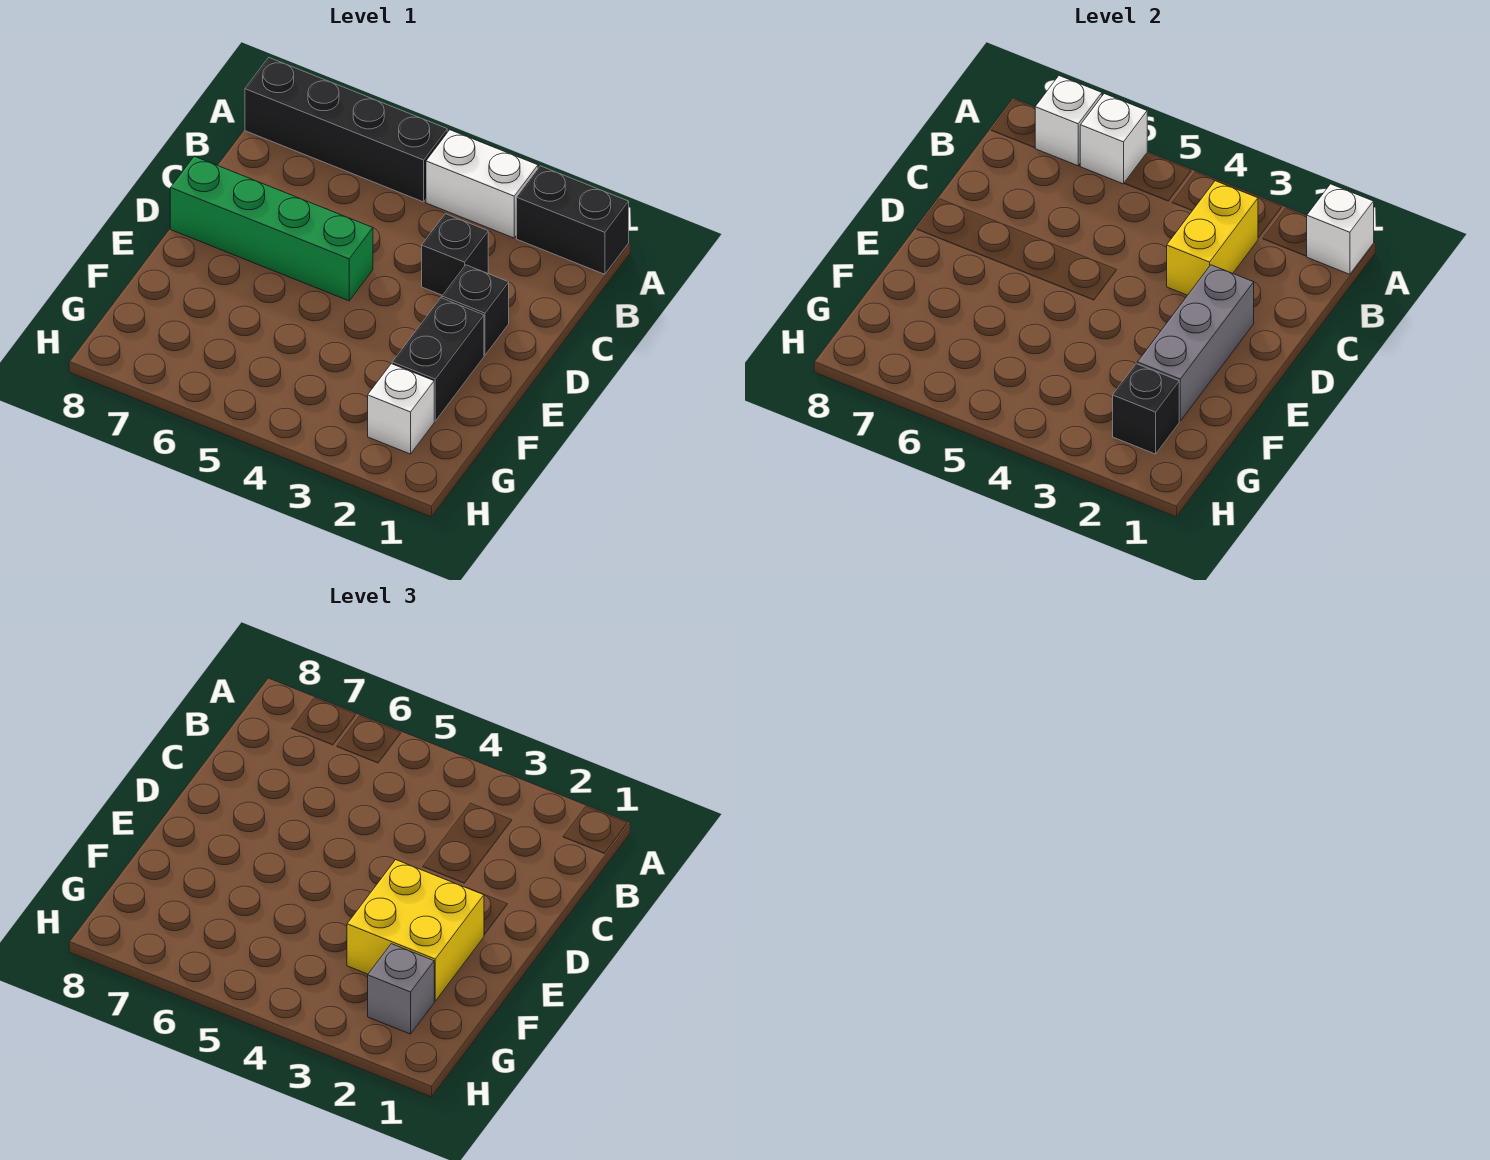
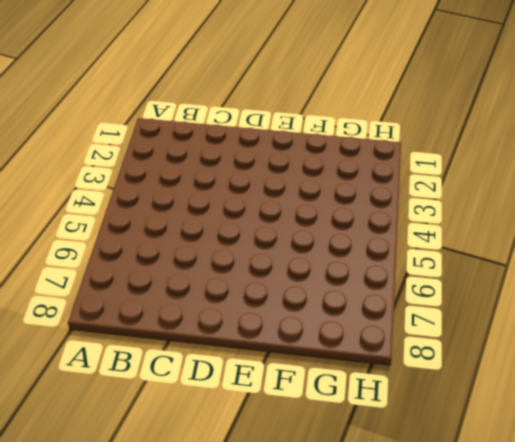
none -> black 1x2 brick [517,166,629,274]
none -> white 1x2 brick [426,130,538,238]
none -> black 1x4 brick [245,58,447,202]

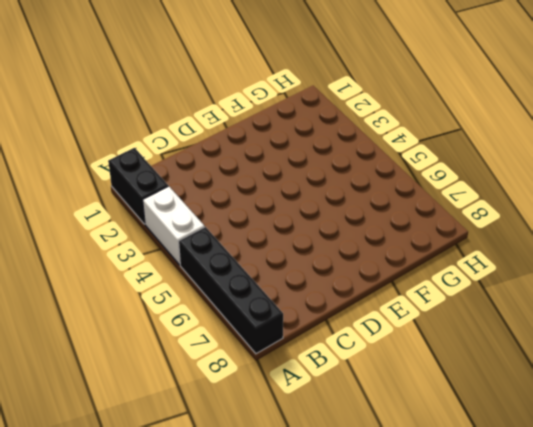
none -> black 1x1 brick [422,214,488,295]
none -> black 1x1 brick [442,265,509,355]
none -> green 1x4 brick [170,156,373,301]

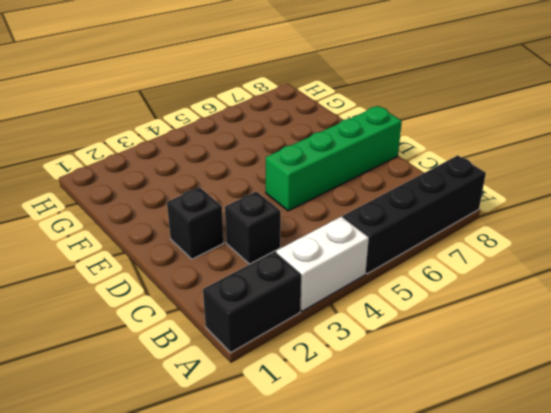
none -> black 1x2 brick [392,298,484,421]
none -> white 1x1 brick [368,364,434,454]
none -> white 1x1 brick [1307,184,1374,274]

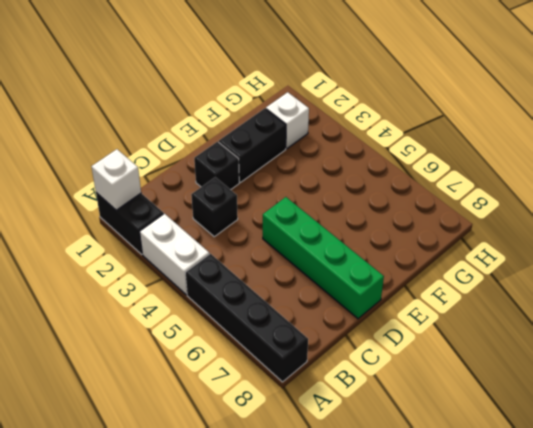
none -> white 1x1 brick [1080,94,1147,184]
none -> white 1x1 brick [1035,76,1102,166]
none -> yellow 1x2 brick [1167,181,1258,295]

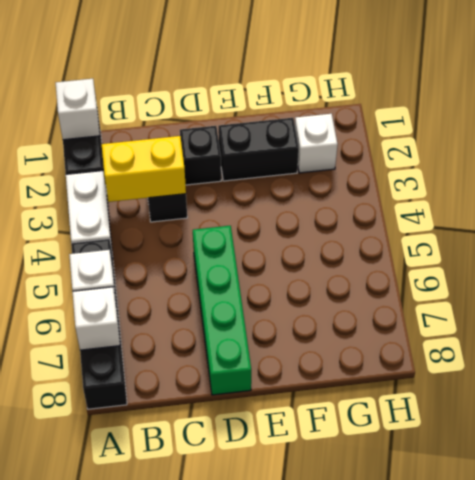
none -> grey 1x3 brick [1137,265,1254,421]
none -> black 1x1 brick [1113,364,1179,454]
none -> yellow 2x2 brick [347,860,484,1001]

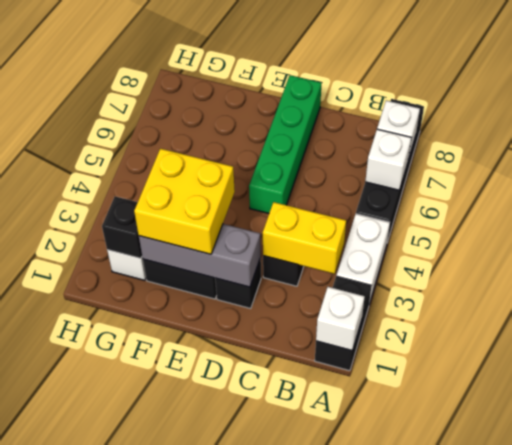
none -> grey 1x1 brick [368,944,434,1034]

